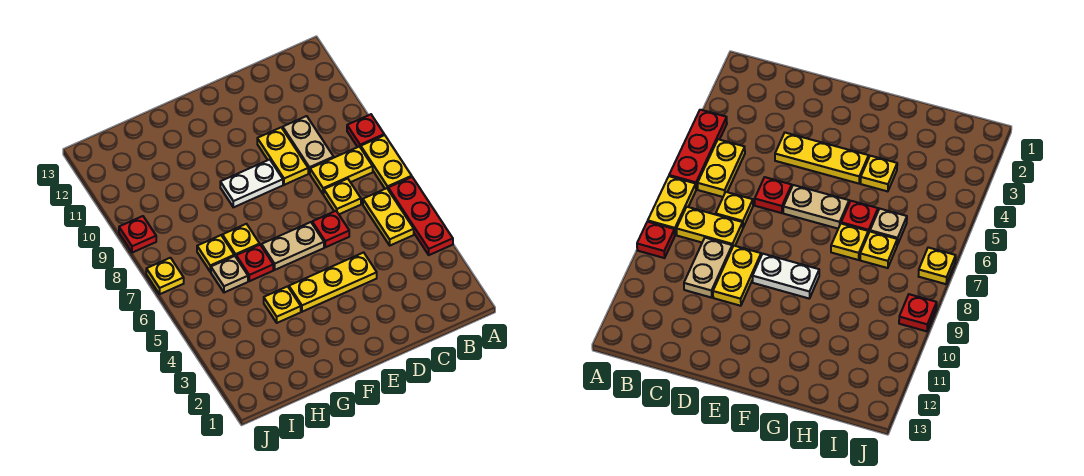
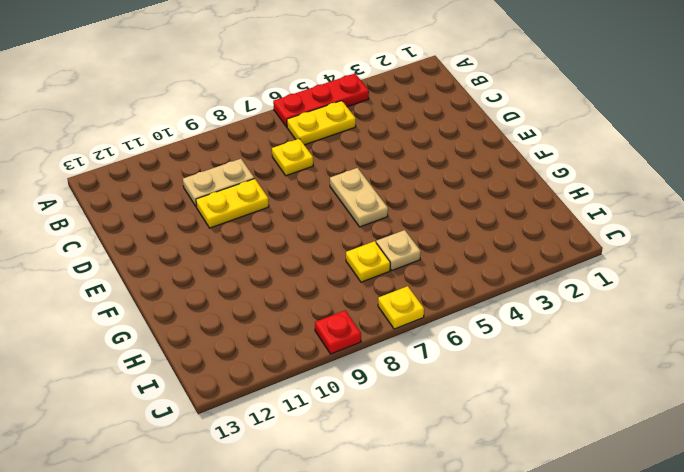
none -> yellow 1x2 plate [361,135,412,189]
none -> red 1x1 plate [347,114,384,148]
none -> yellow 1x2 plate [310,146,373,194]

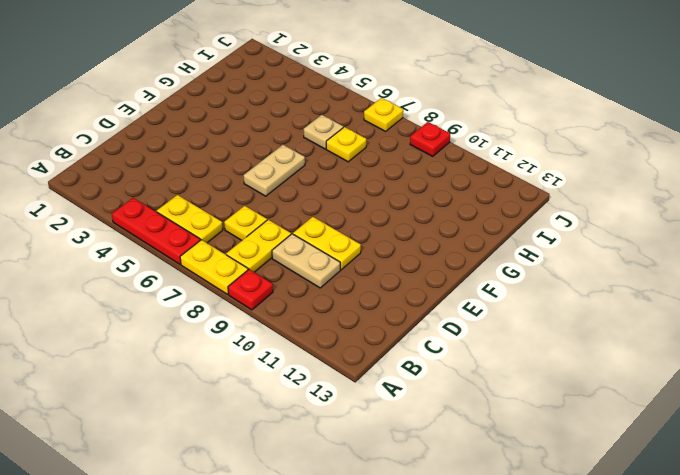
none -> yellow 1x3 plate [289,252,377,312]
none -> red 1x1 plate [312,211,349,247]
none -> white 1x2 plate [220,159,283,207]

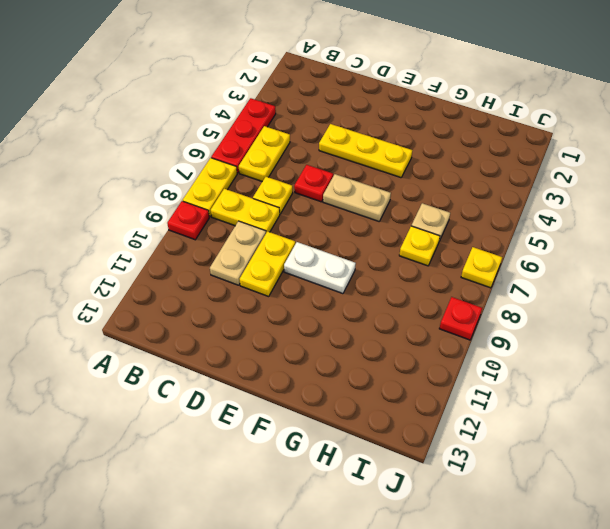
none -> yellow 1x1 plate [264,286,301,323]
none -> red 1x1 plate [236,245,273,281]
none -> yellow 1x1 plate [222,224,260,256]

